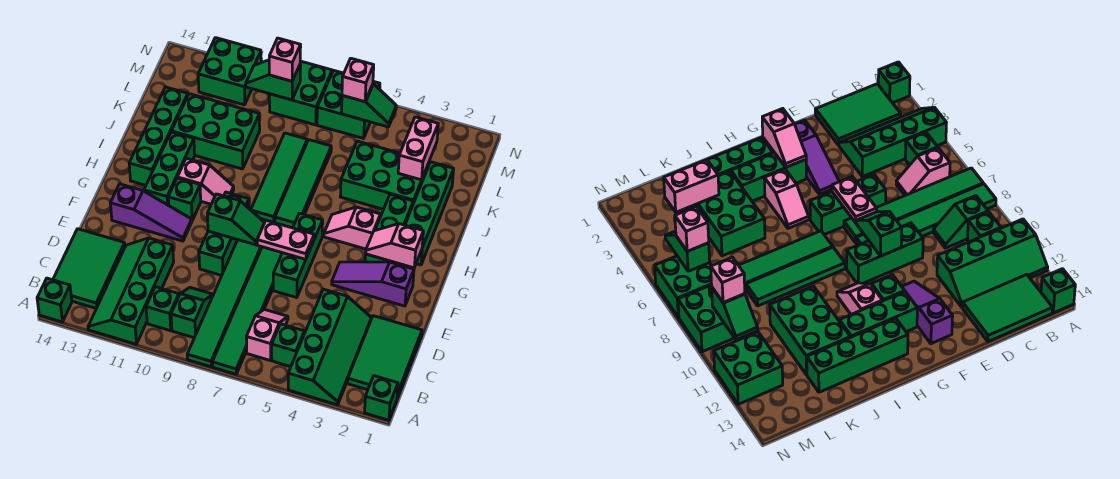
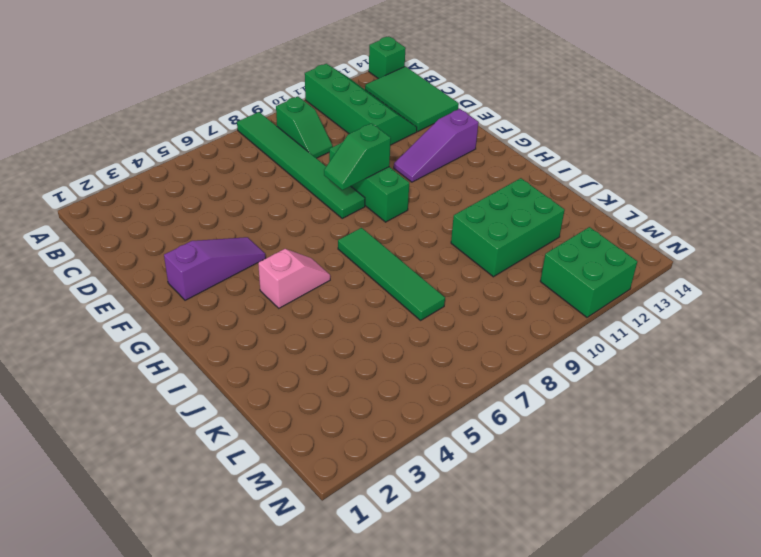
none -> green 1x1 brick [365,376,398,420]
none -> green 2x4 slope [288,289,372,405]
none -> green 1x6 tile [212,247,282,374]
none -> green 2x3 tile [348,316,422,398]

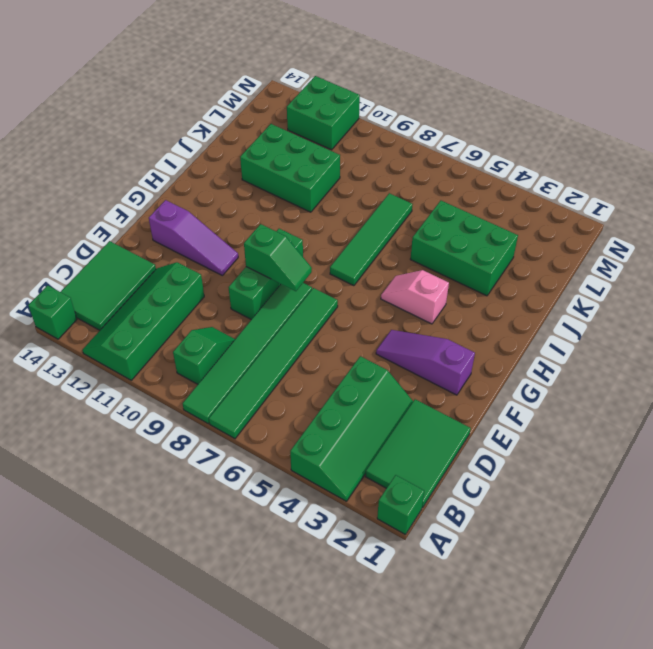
none -> green 1x1 brick [272,324,304,367]
none -> pink 1x2 slope [246,309,288,361]
none -> green 1x1 brick [146,287,179,331]
none -> green 1x3 brick [273,213,323,298]

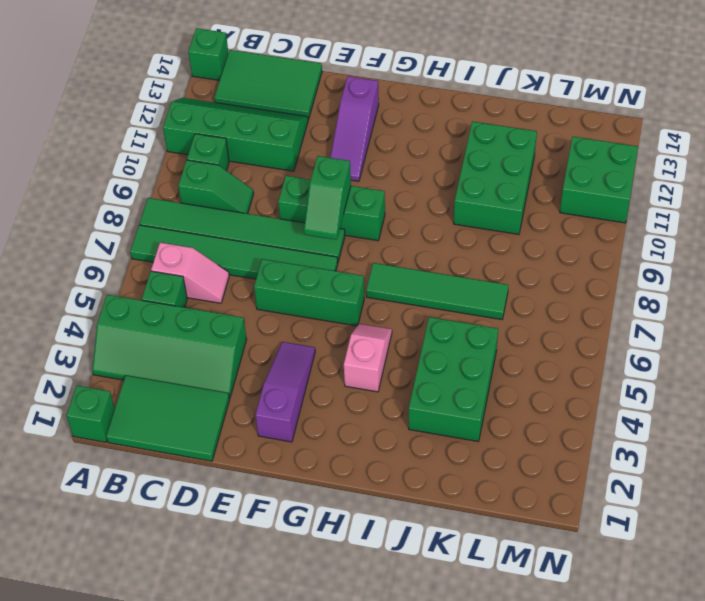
none -> green 1x3 brick [365,195,413,263]
none -> green 1x1 brick [168,178,201,220]
none -> green 1x3 brick [144,132,195,205]
none -> green 1x4 brick [405,162,454,265]

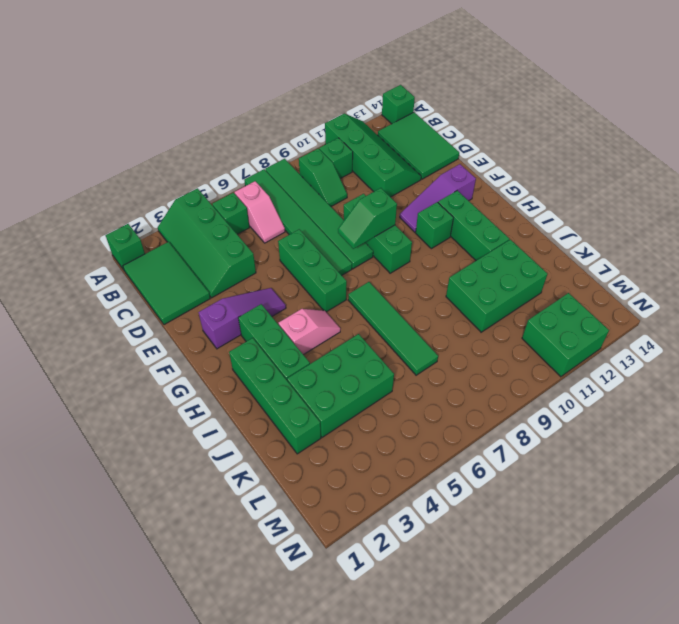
none -> green 1x4 tile [251,133,307,222]
none -> pink 1x2 slope [177,158,234,204]
none -> green 1x4 brick [129,87,188,185]
none -> green 2x2 brick [317,71,380,138]

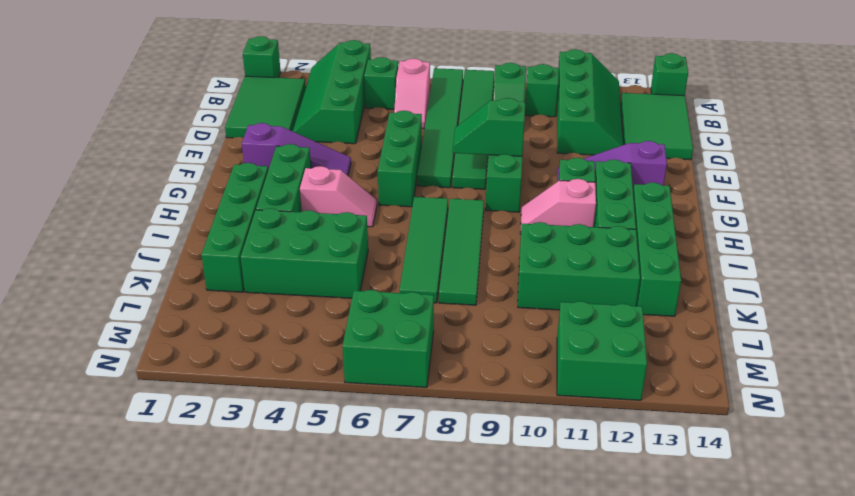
none -> green 2x2 brick [269,61,332,125]
none -> pink 1x2 plate [257,220,314,259]
none -> pink 1x2 slope [365,224,423,268]
none -> pink 1x2 brick [398,117,438,180]

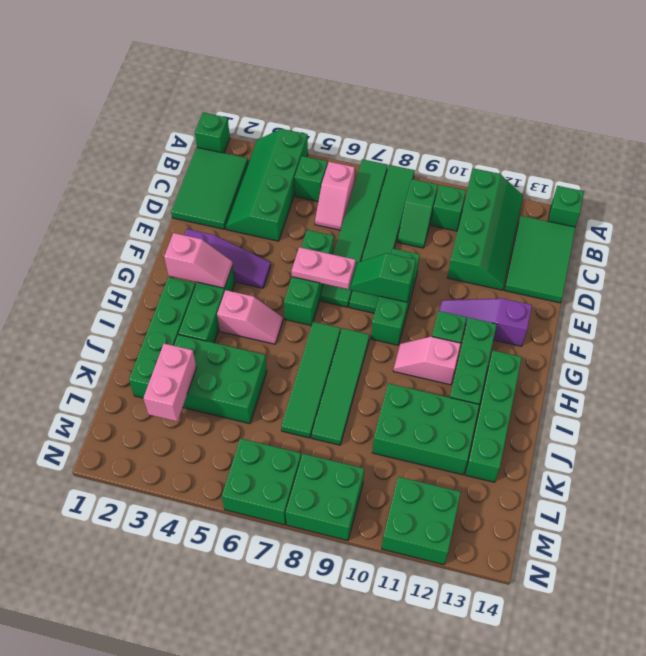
none -> green 1x2 slope [341,84,396,127]
none -> green 1x2 slope [246,60,300,100]
none -> pink 1x1 brick [342,58,374,102]
none -> pink 1x1 brick [269,38,301,81]

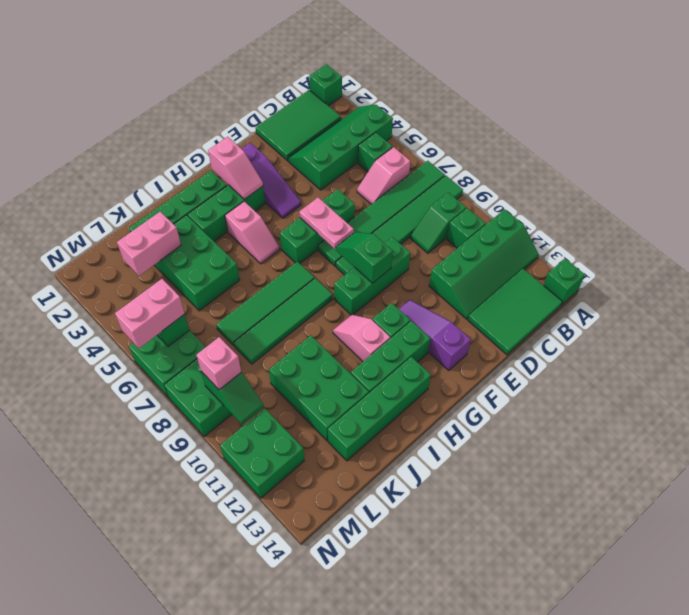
pink 1x2 brick [115,279,185,348] -> pink 1x1 brick [342,58,374,102]

